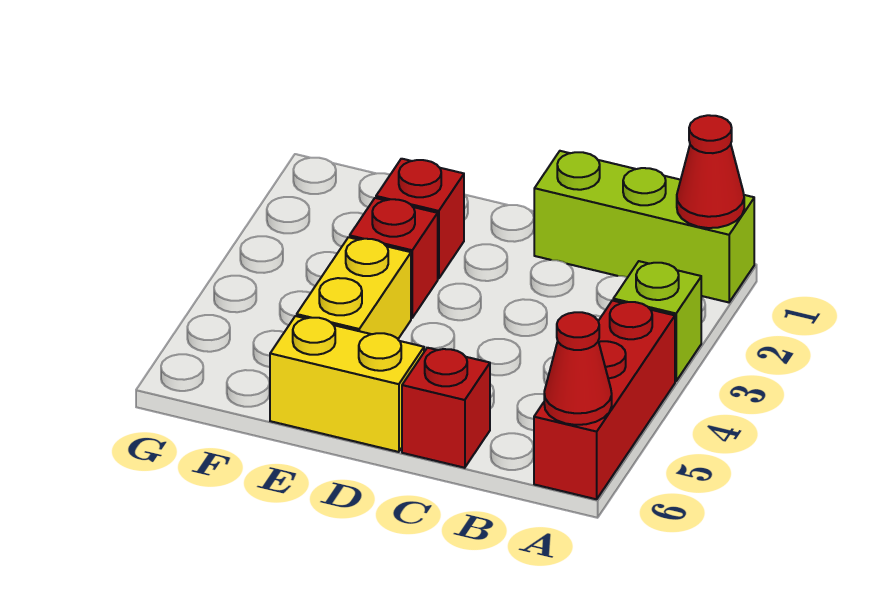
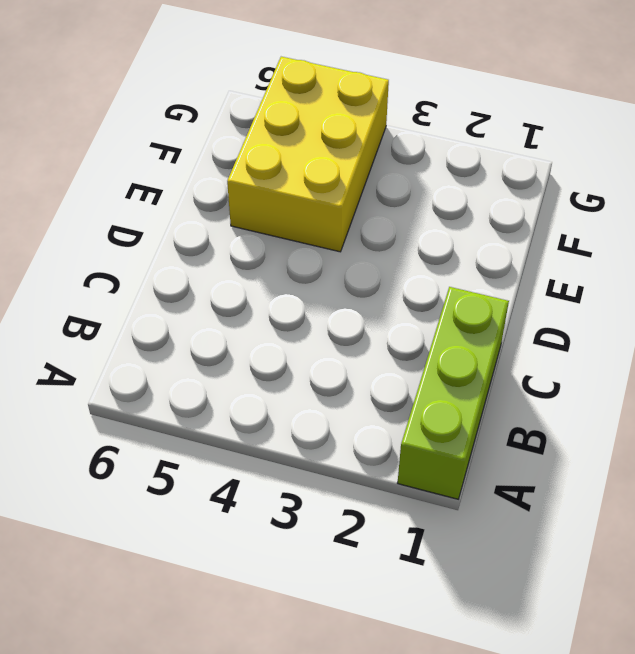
yellow 2x3 brick [227,57,389,252] -> yellow 1x2 brick [297,237,411,339]
none -> lime 1x1 brick [613,261,701,381]
none -> red 1x3 brick [534,301,675,499]

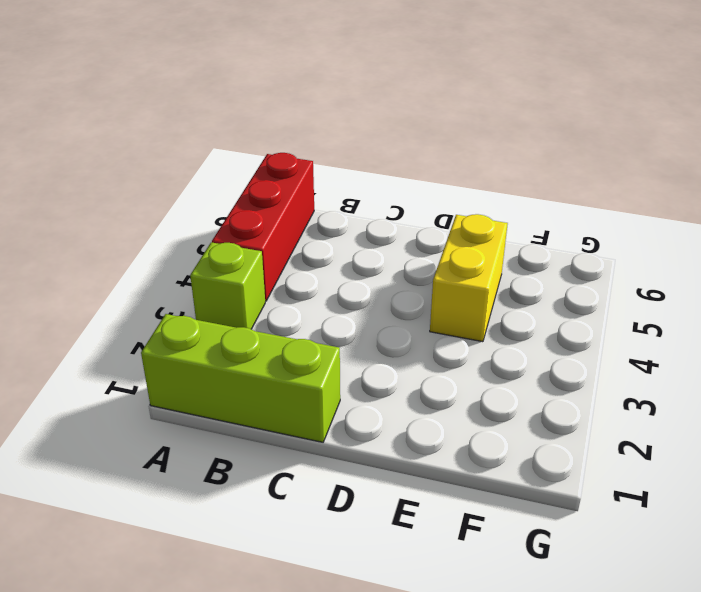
none -> red 1x1 brick [402,348,490,468]
none -> yellow 1x2 brick [270,316,424,452]

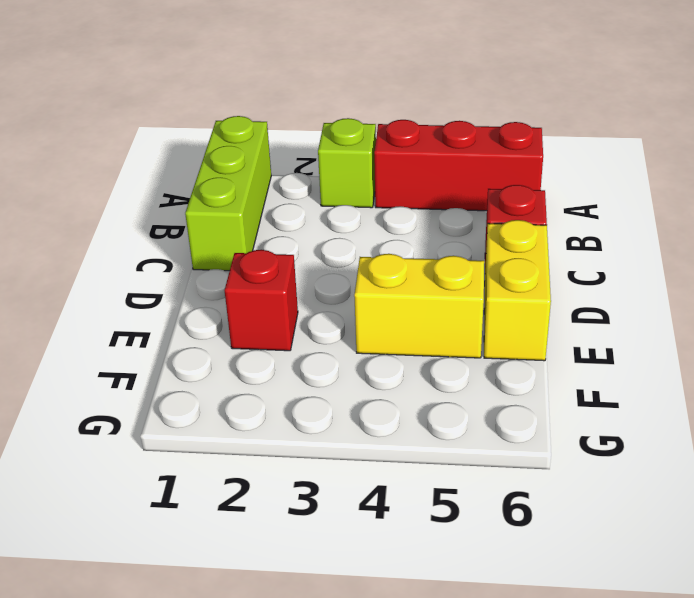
none -> red 1x1 brick [350,198,438,318]
none -> red 1x1 cone [677,115,744,228]

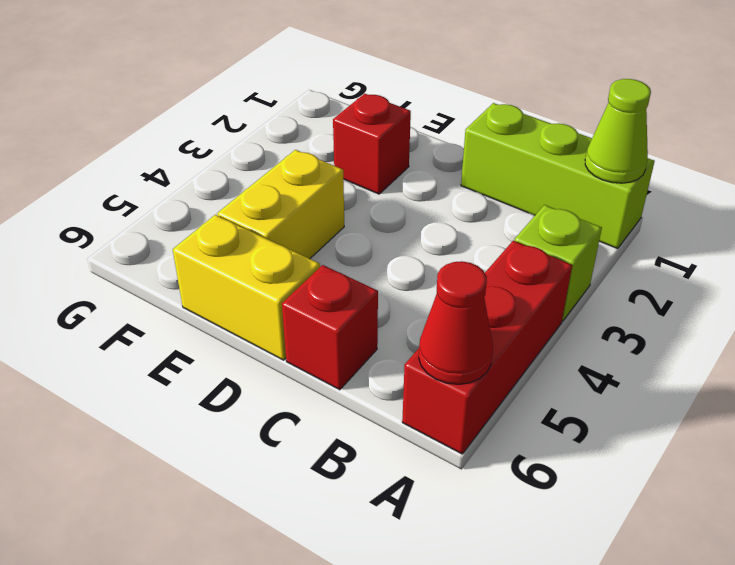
lime 1x1 cone [585,79,651,183] -> red 1x1 cone [677,115,744,228]
none -> red 1x1 brick [350,198,438,318]

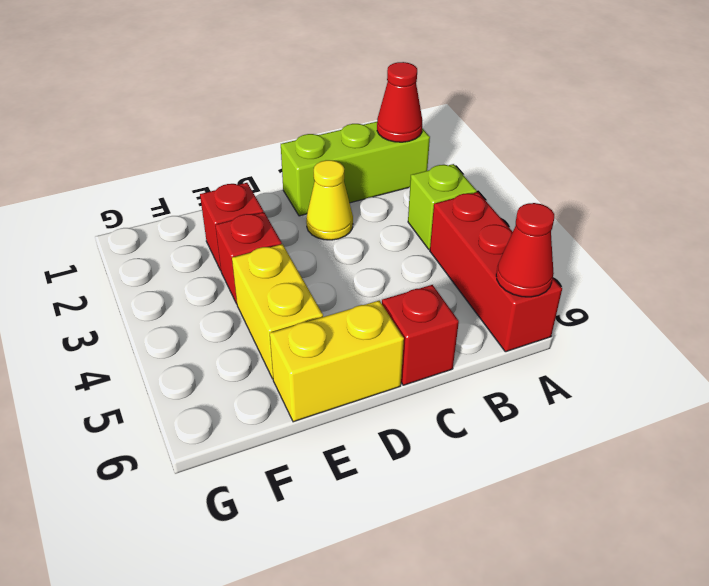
yellow 1x1 cone [306,160,353,240] -> none

